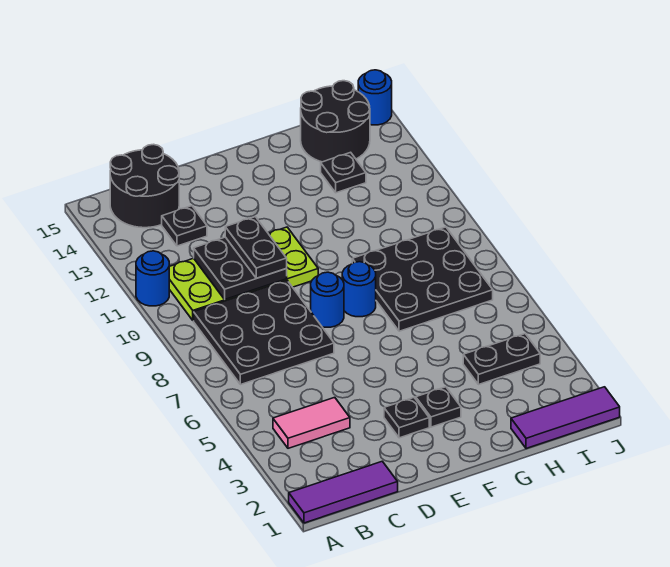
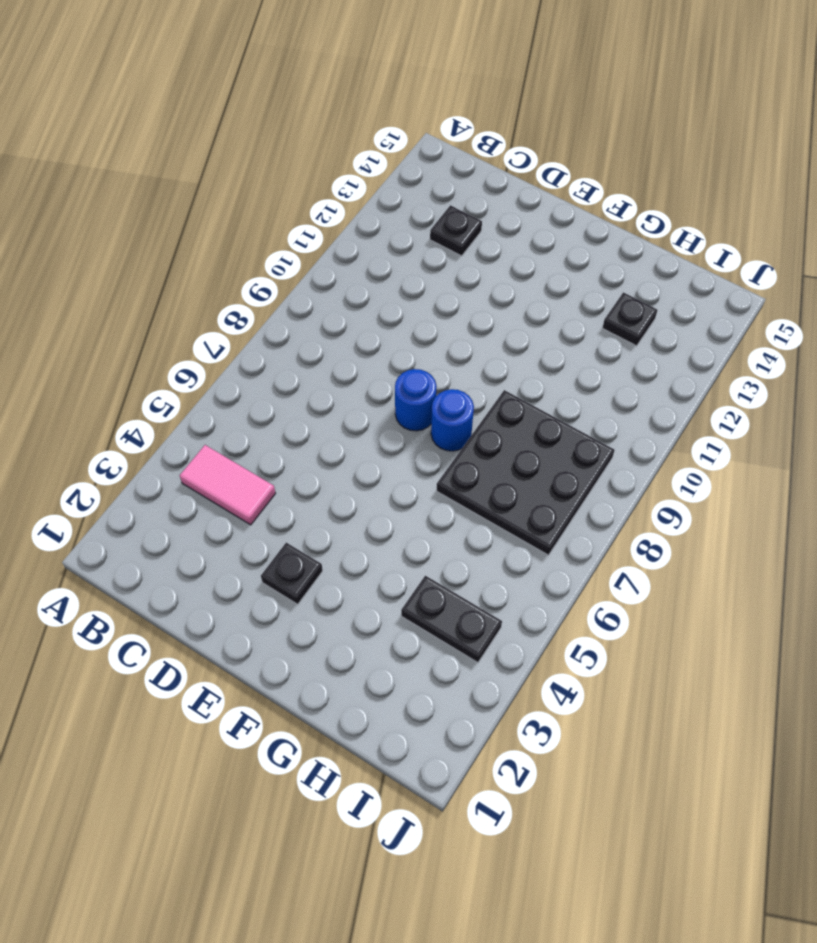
none -> purple 1x3 tile [289,461,398,523]
none -> blue 1x1 round brick [136,251,169,306]
none -> black 3x3 plate [194,280,334,385]

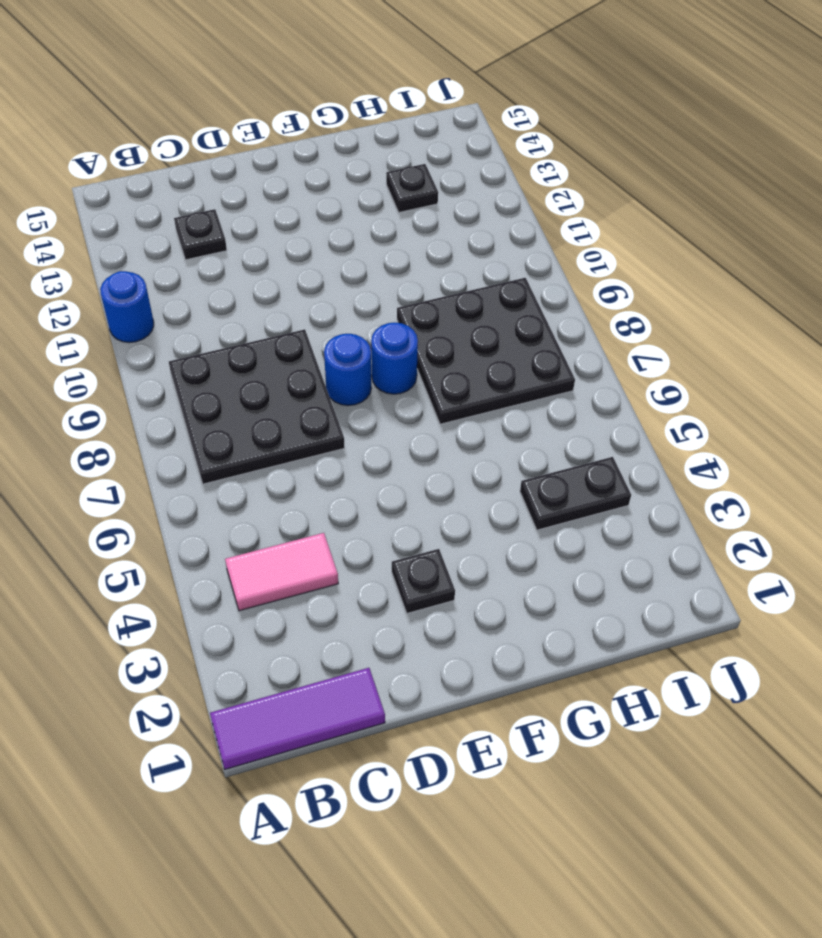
none -> lime 2x4 plate [169,227,318,321]
none -> black 2x2 round brick [110,144,179,228]
none -> black 1x1 plate [416,387,461,427]

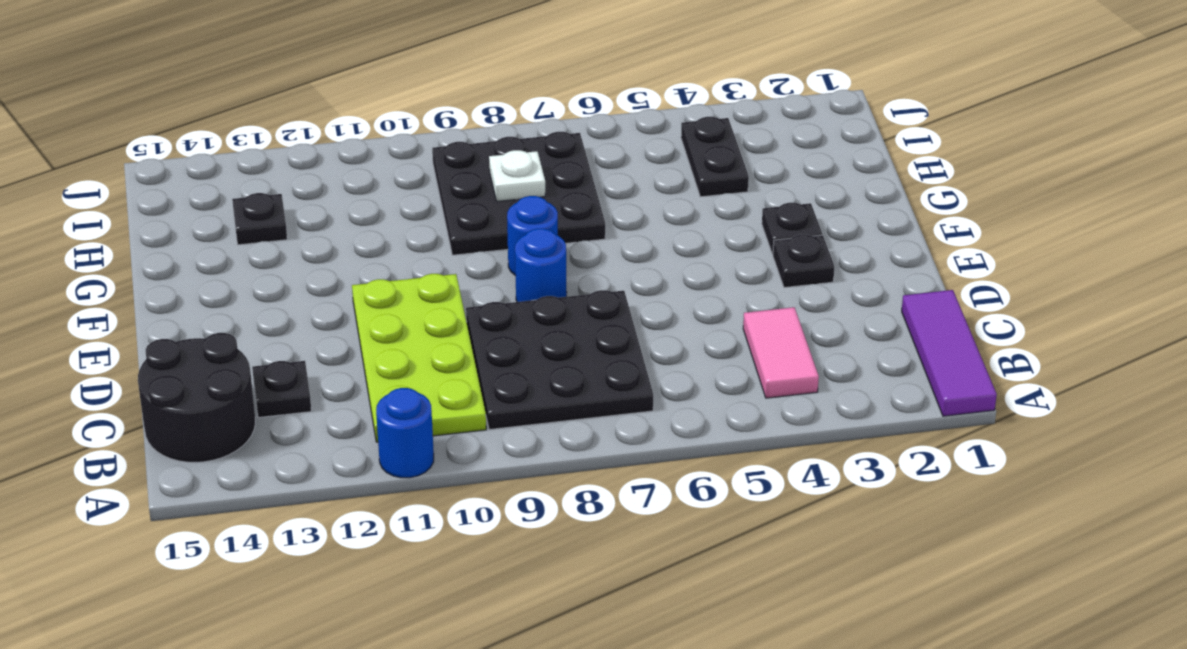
white 1x1 plate [489,150,545,201] -> none
none -> purple 1x3 tile [511,387,620,449]
none -> black 2x2 round brick [301,81,370,162]
none -> blue 1x1 round brick [358,70,392,125]

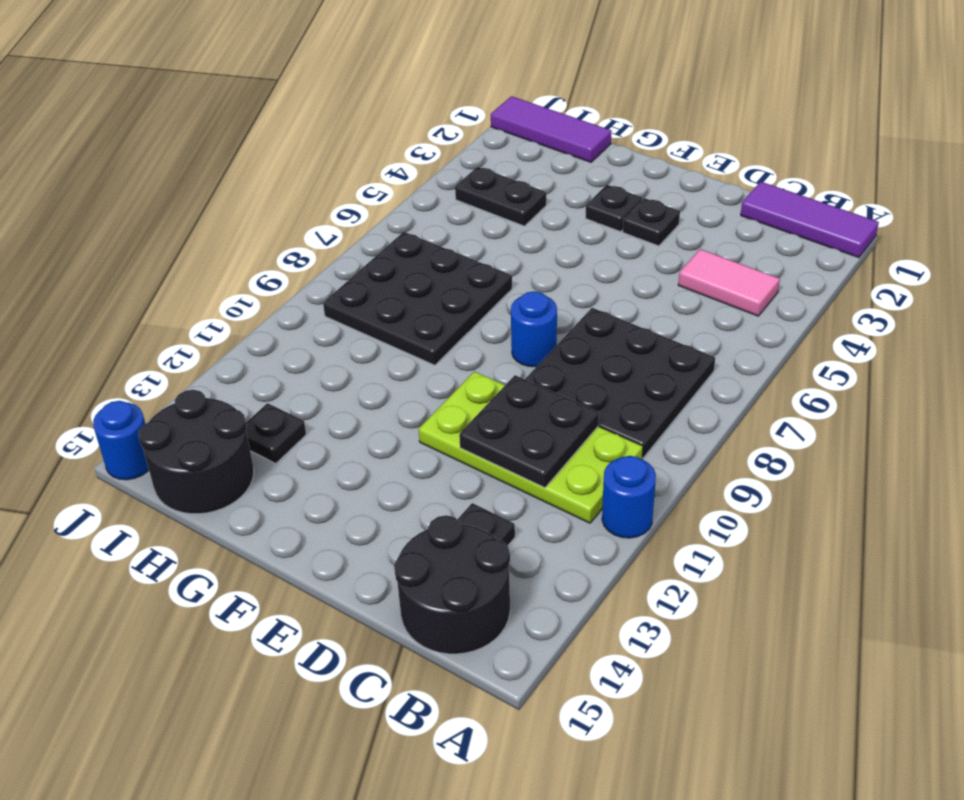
none -> blue 1x1 round brick [342,262,376,317]
none -> black 1x2 plate [225,217,287,278]

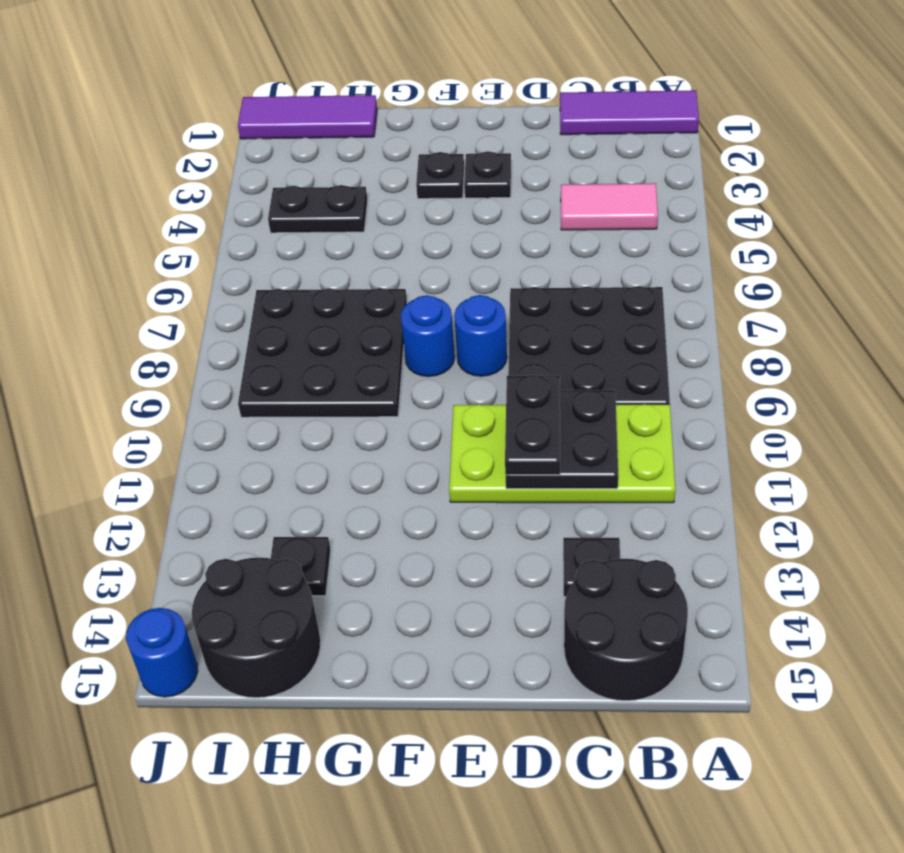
none -> blue 1x1 round brick [136,251,169,306]

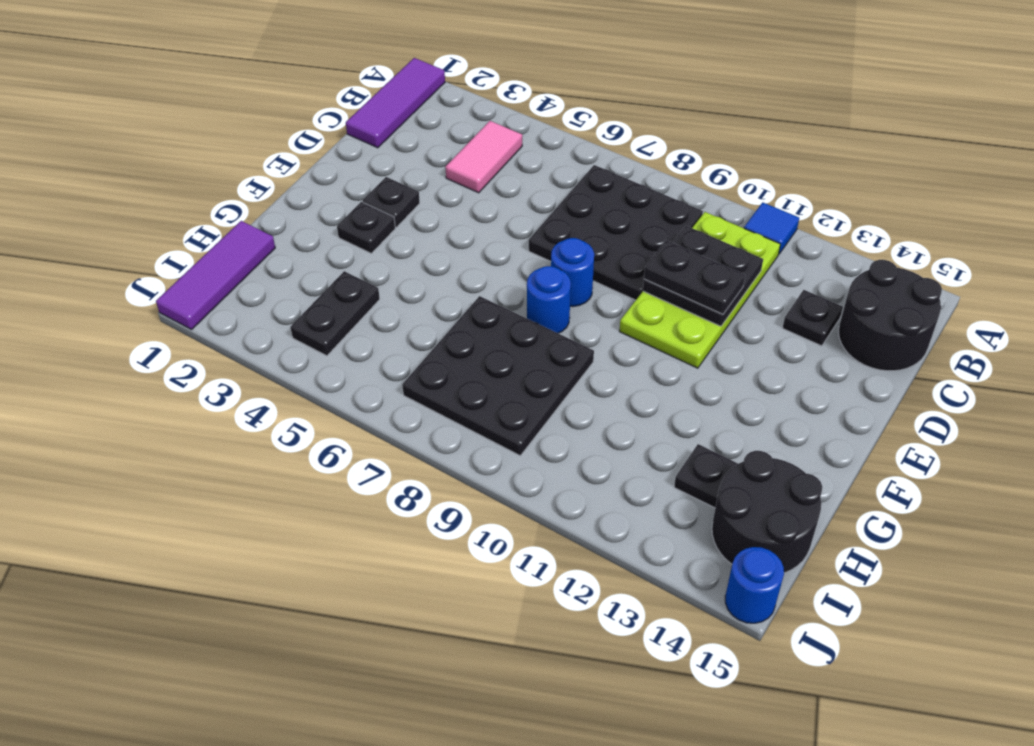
blue 1x1 tile [744,202,799,254] -> blue 1x1 round brick [136,251,169,306]

